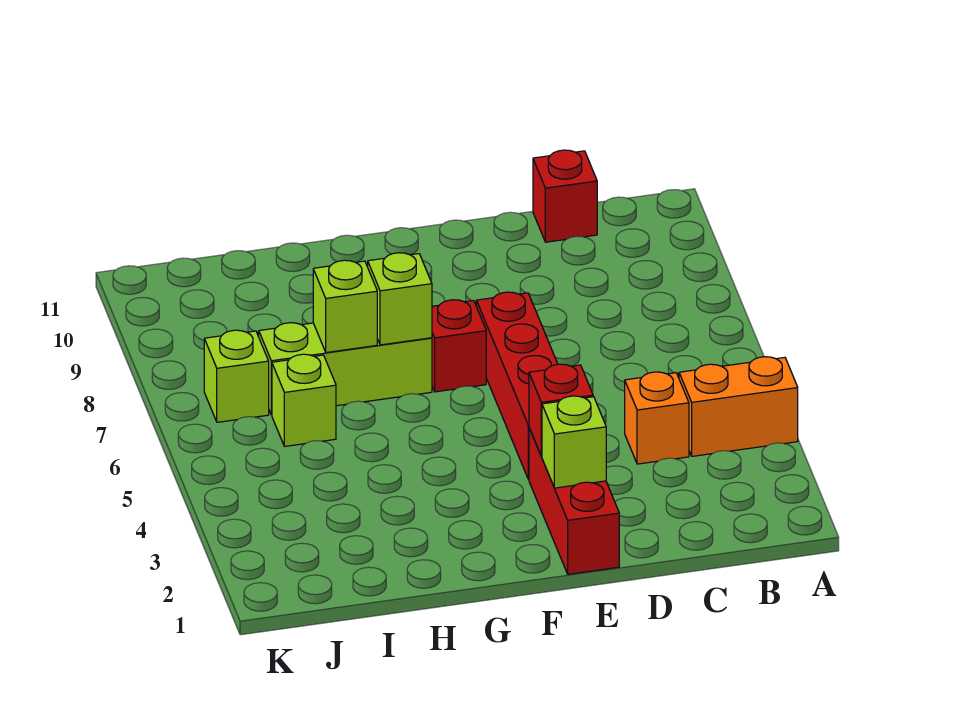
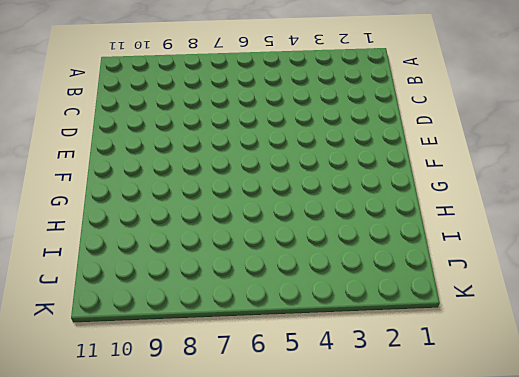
none -> orange 1x2 brick [679,357,798,456]
none -> orange 1x1 brick [625,372,689,464]
none -> red 1x1 brick [533,150,597,242]

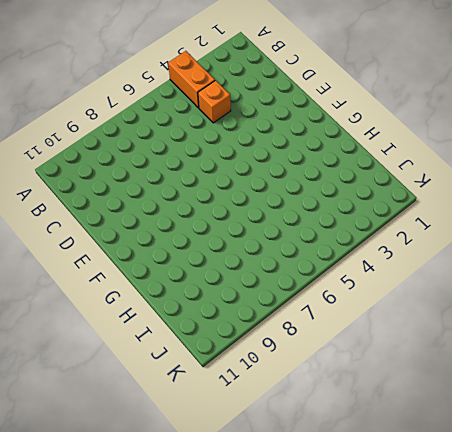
none -> red 1x1 brick [533,150,597,242]
none -> red 1x3 brick [529,428,619,574]
none -> red 1x4 brick [476,292,558,479]

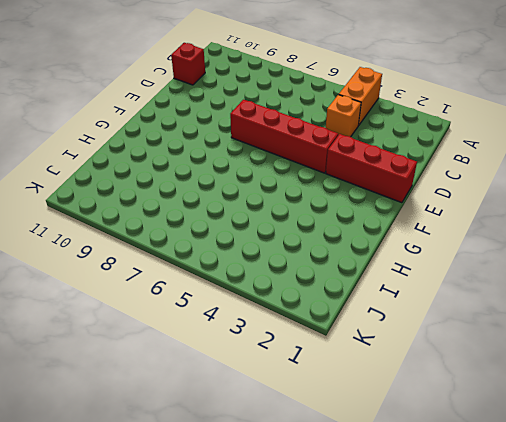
none -> red 1x1 brick [432,300,486,392]
none -> lime 1x3 brick [259,323,432,415]
none -> lime 1x1 brick [272,354,336,446]

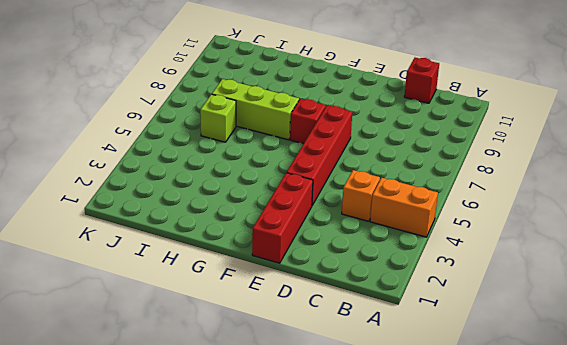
none -> lime 1x1 brick [204,330,269,422]
none -> lime 1x1 brick [542,396,606,488]
none -> red 1x1 brick [529,364,593,456]

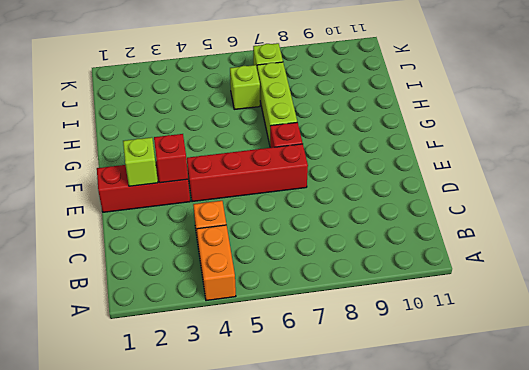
none -> red 1x1 brick [533,150,597,242]
none -> lime 1x1 brick [368,253,432,345]
none -> lime 1x1 brick [313,260,377,352]

